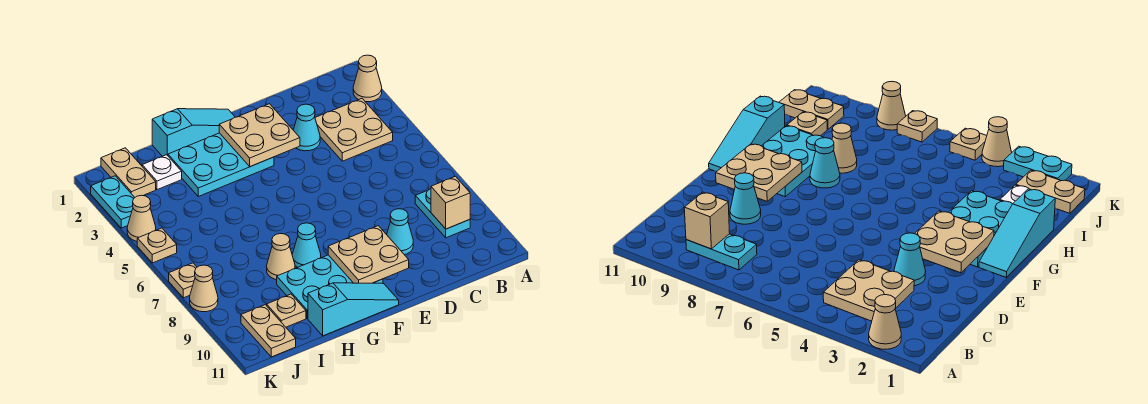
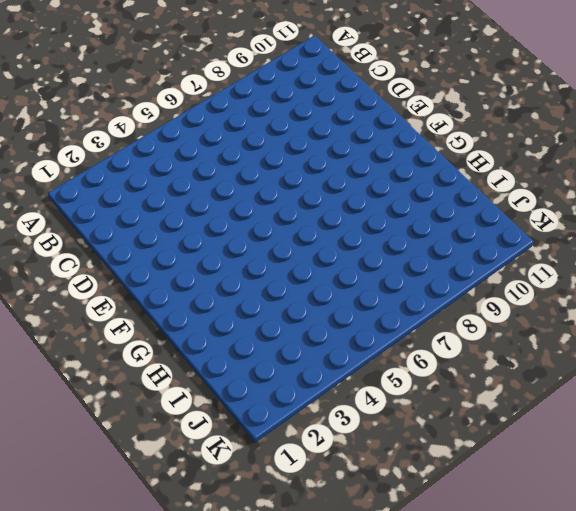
none -> tan 1x1 cone [353,55,382,102]
none -> tan 2x2 plate [315,99,393,161]
none -> cyan 1x2 plate [415,189,470,238]

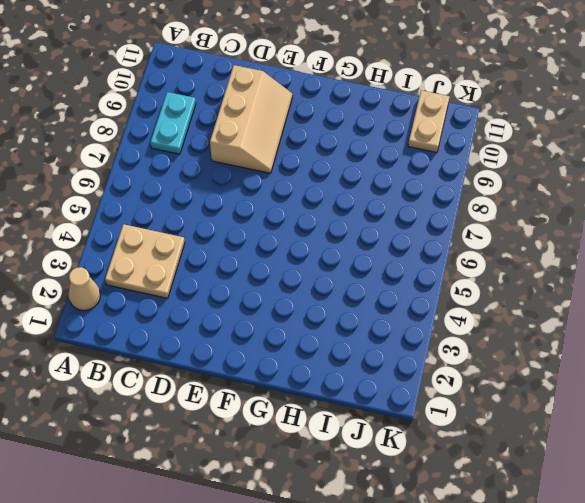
tan 2x3 slope [210,65,293,173] -> cyan 1x1 cone [387,209,413,255]
none -> cyan 1x1 cone [293,104,320,151]
none -> cyan 1x3 slope [152,109,235,156]
none -> cyan 2x3 plate [168,133,274,196]

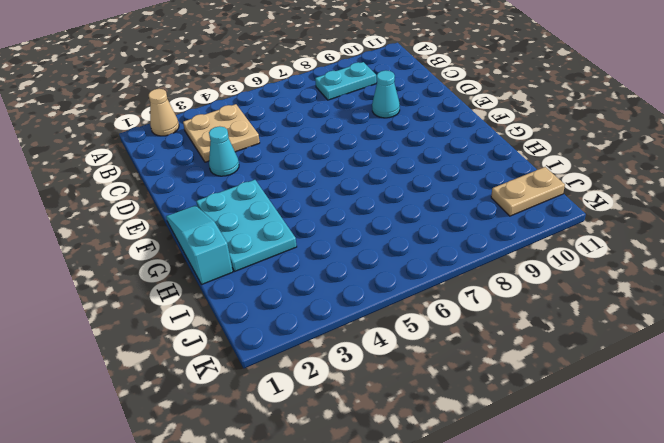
none -> cyan 2x3 plate [277,255,383,319]
none -> cyan 1x3 slope [308,283,399,336]
none -> cyan 1x1 cone [292,223,321,267]

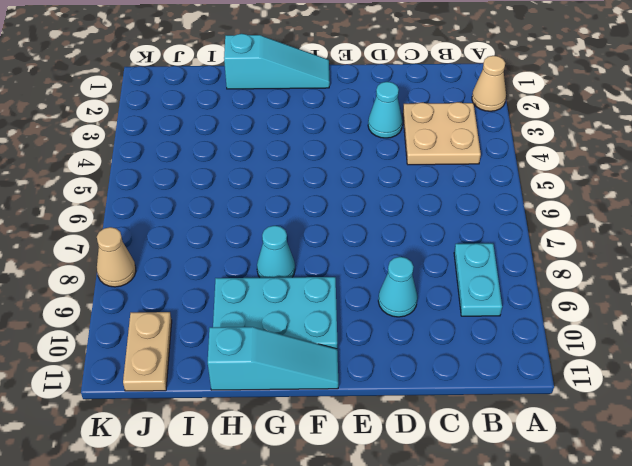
none -> cyan 2x3 plate [168,133,274,196]
none -> tan 1x1 cone [267,234,295,280]
none -> white 1x1 plate [142,155,182,190]

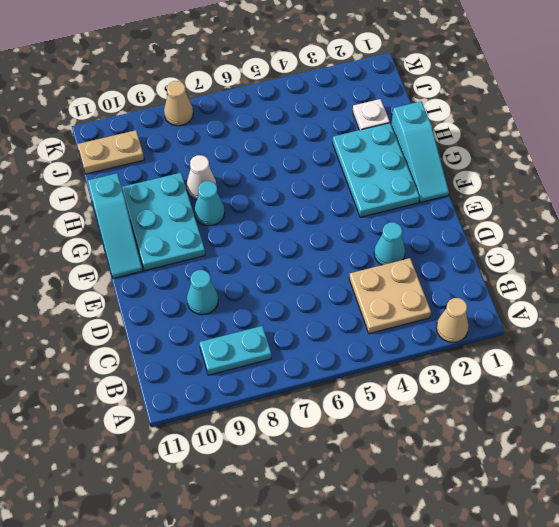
white 1x1 cone [186,155,216,199] -> tan 1x1 cone [267,234,295,280]
none -> tan 1x1 plate [267,294,306,327]
none -> tan 1x2 plate [101,148,156,197]
none -> cyan 1x2 plate [91,176,135,228]

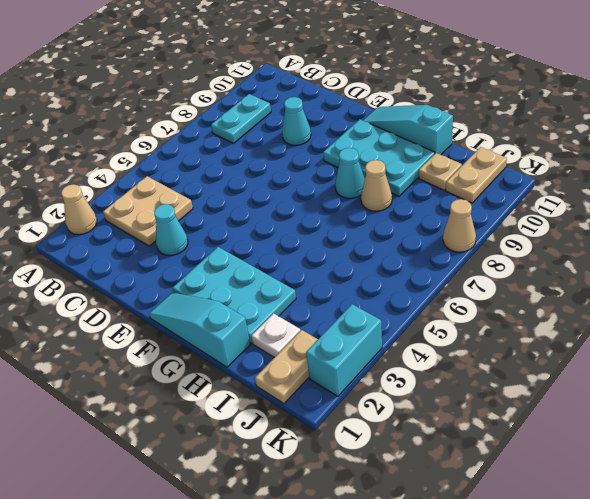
cyan 1x2 brick [306,304,382,396] -> cyan 1x2 plate [91,176,135,228]
none -> tan 1x1 cone [127,195,156,241]
none -> tan 1x1 plate [137,228,177,263]
none -> tan 1x1 plate [169,263,197,298]

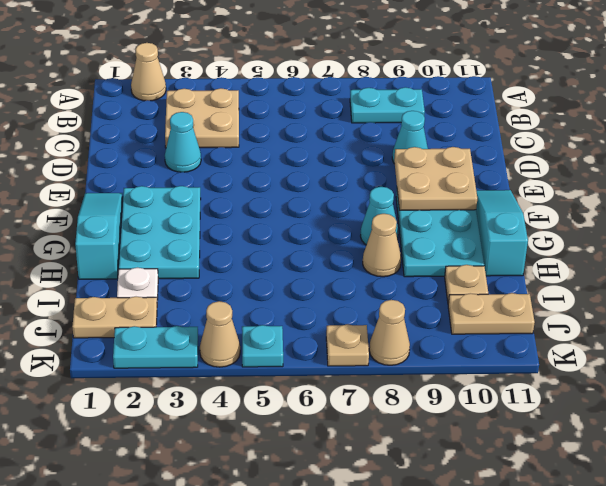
cyan 1x1 plate [242,325,283,367] -> tan 1x1 plate [137,228,177,263]
none -> tan 1x1 brick [431,176,470,229]
none -> tan 2x2 plate [219,104,300,167]

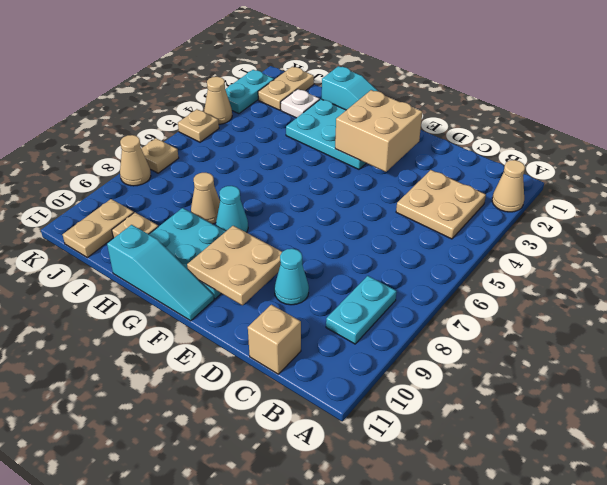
tan 1x1 brick [248,305,301,374] -> tan 1x1 brick moved to [431,176,470,229]
tan 2x2 brick [335,90,422,172] -> tan 2x2 plate [219,104,300,167]
none -> cyan 1x1 cone [293,104,320,151]

